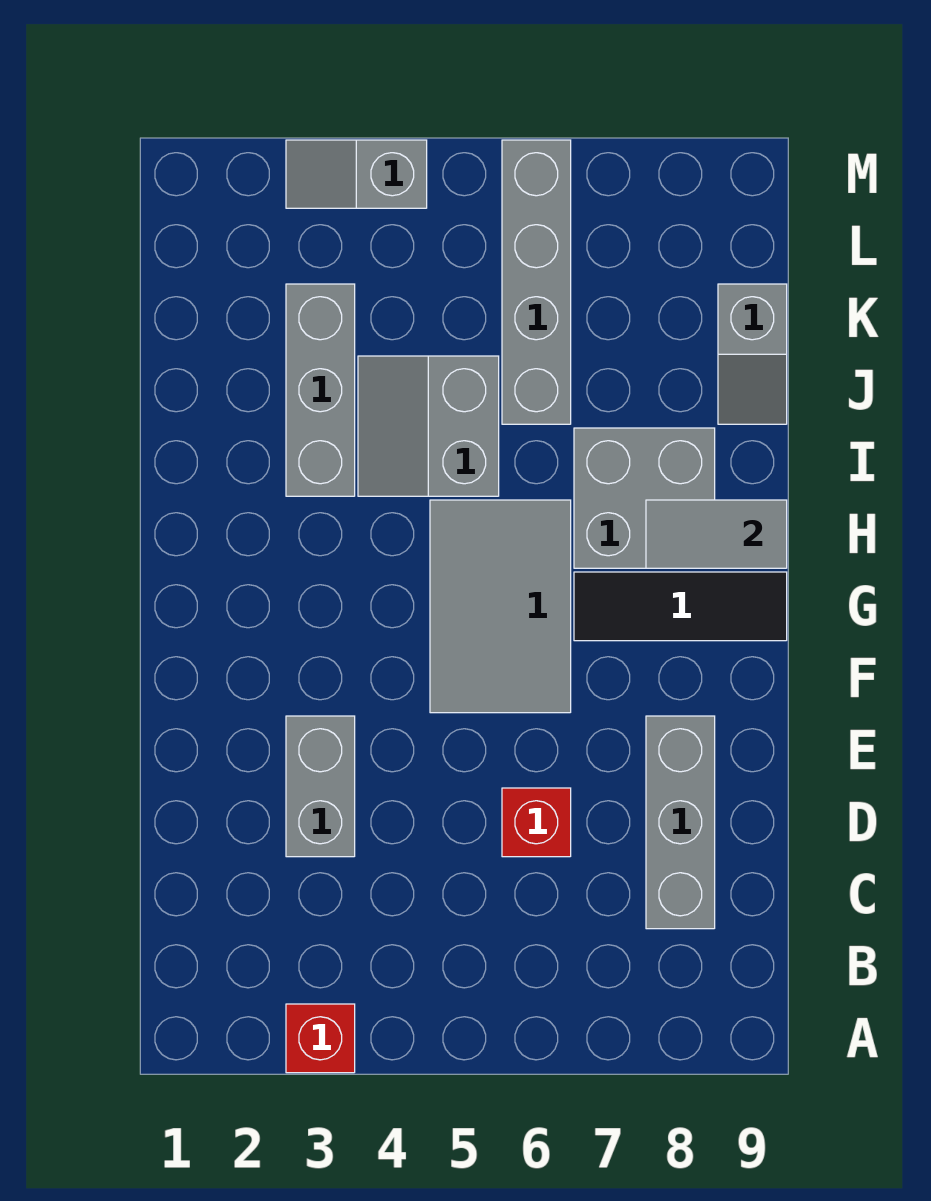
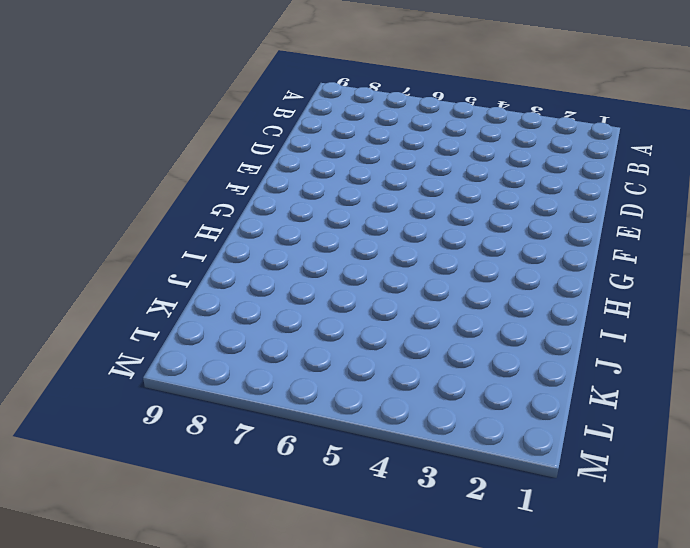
none -> red 1x1 brick [286,1004,355,1073]
none -> grey 1x3 brick [646,716,715,929]
none -> grey 1x2 brick [286,716,355,857]

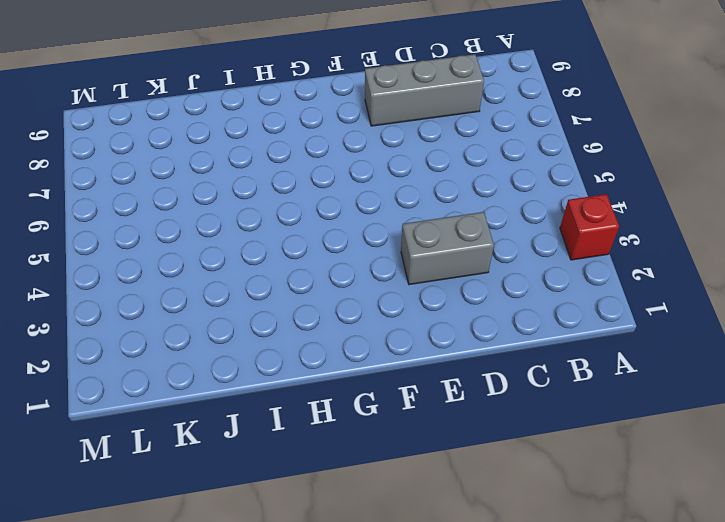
none -> red 1x1 brick [502,788,571,857]
none -> grey 2x3 tile [430,500,571,713]
none -> black 1x3 tile [574,572,787,641]

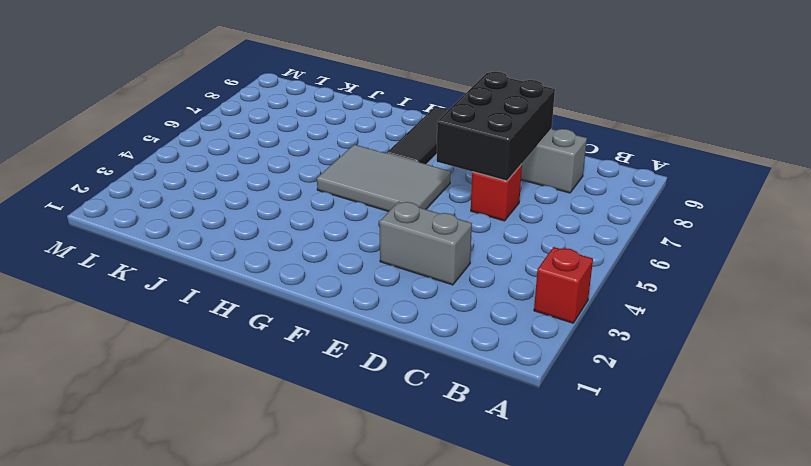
black 2x3 brick [437,72,555,181] -> none
none -> grey 2x2 brick [574,428,715,568]
none -> grey 1x3 brick [286,284,355,496]
none -> grey 2x2 slope [358,356,499,496]

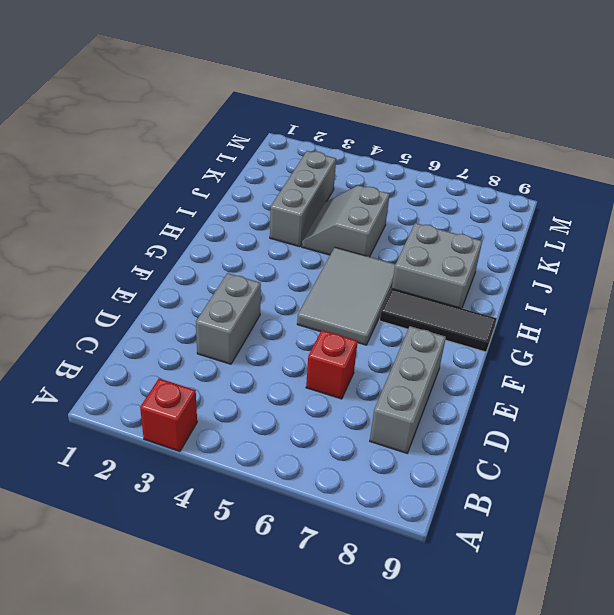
none -> grey 1x4 brick [502,140,571,424]
none -> grey 1x2 slope [718,284,787,424]
none -> grey 1x2 slope [286,140,427,208]

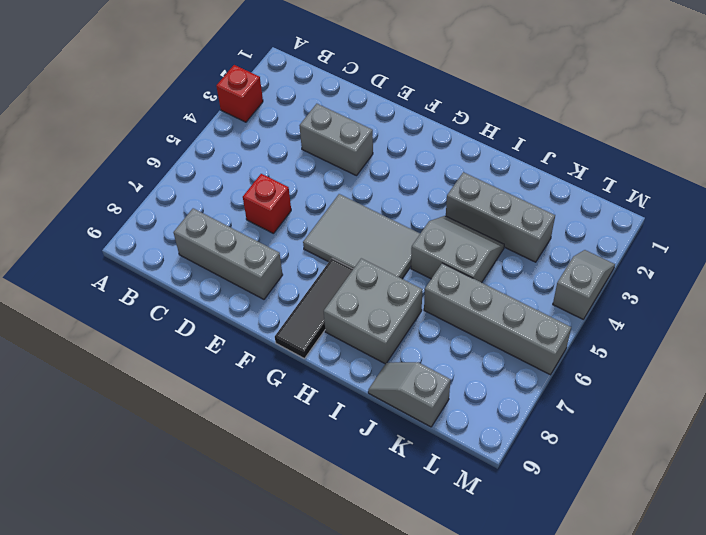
none -> grey 1x2 tile [646,500,787,568]

